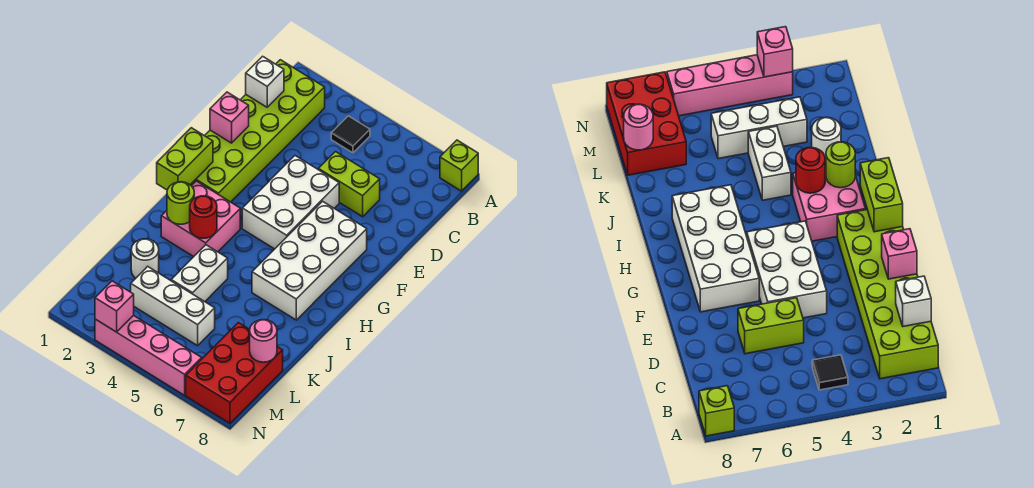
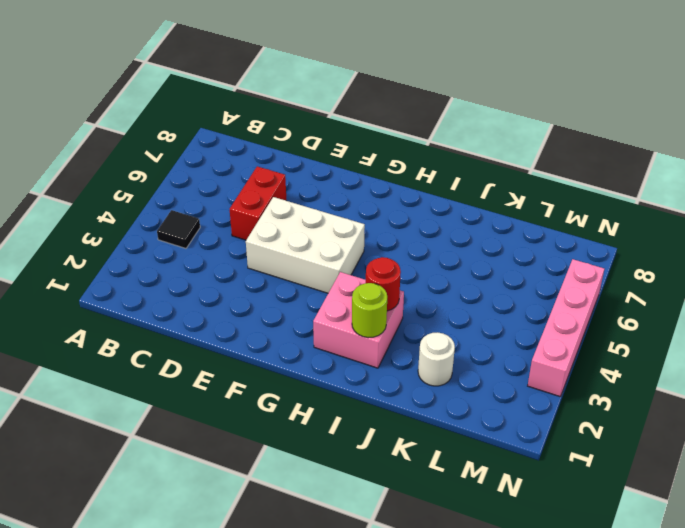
red 1x2 brick [230,166,286,240] -> lime 1x2 brick [318,152,380,217]
none -> lime 1x1 brick [440,140,478,191]
none -> lime 2x6 brick [191,60,325,202]
none -> white 2x4 brick [252,201,367,320]

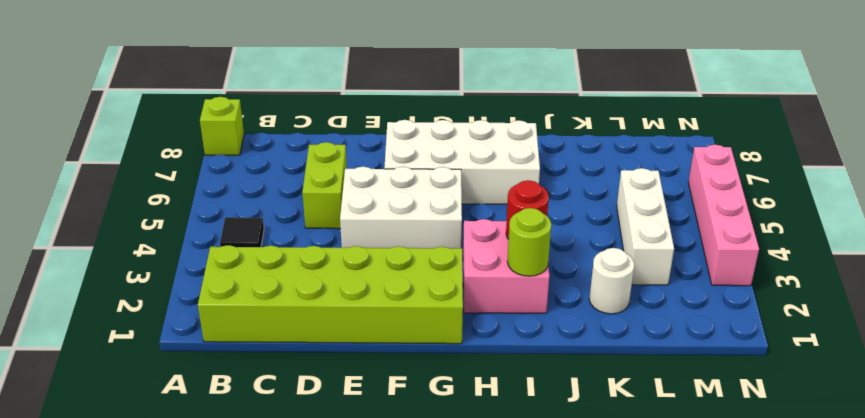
none -> white 1x2 brick [171,245,228,302]
none -> red 2x3 brick [186,323,283,423]
none -> white 1x1 brick [246,56,284,107]

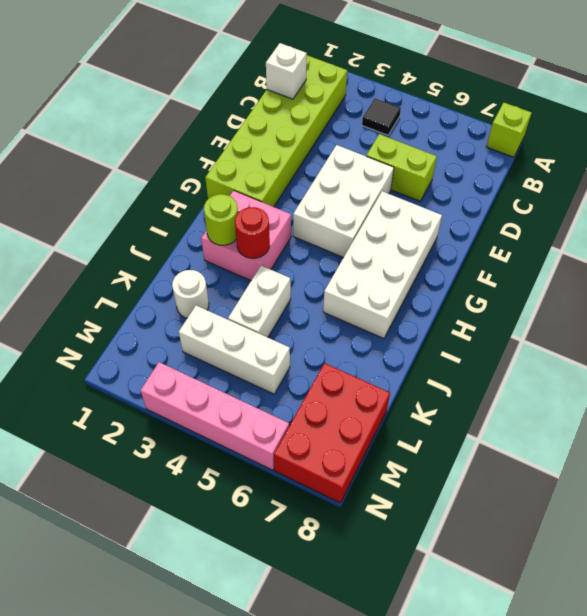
none -> pink 1x1 brick [210,92,249,143]
none -> lime 1x2 brick [157,128,213,190]
none -> pink 1x1 round brick [250,320,277,362]

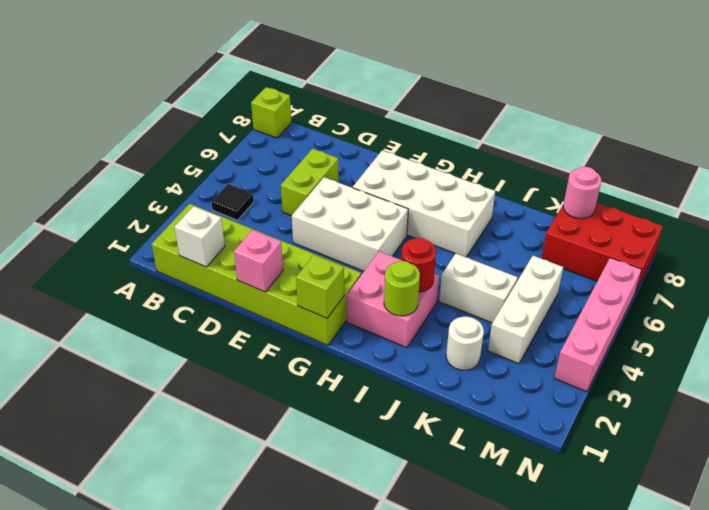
lime 1x1 brick [296,255,344,318] -> lime 1x2 brick [157,128,213,190]
none -> pink 1x1 brick [95,281,134,332]

